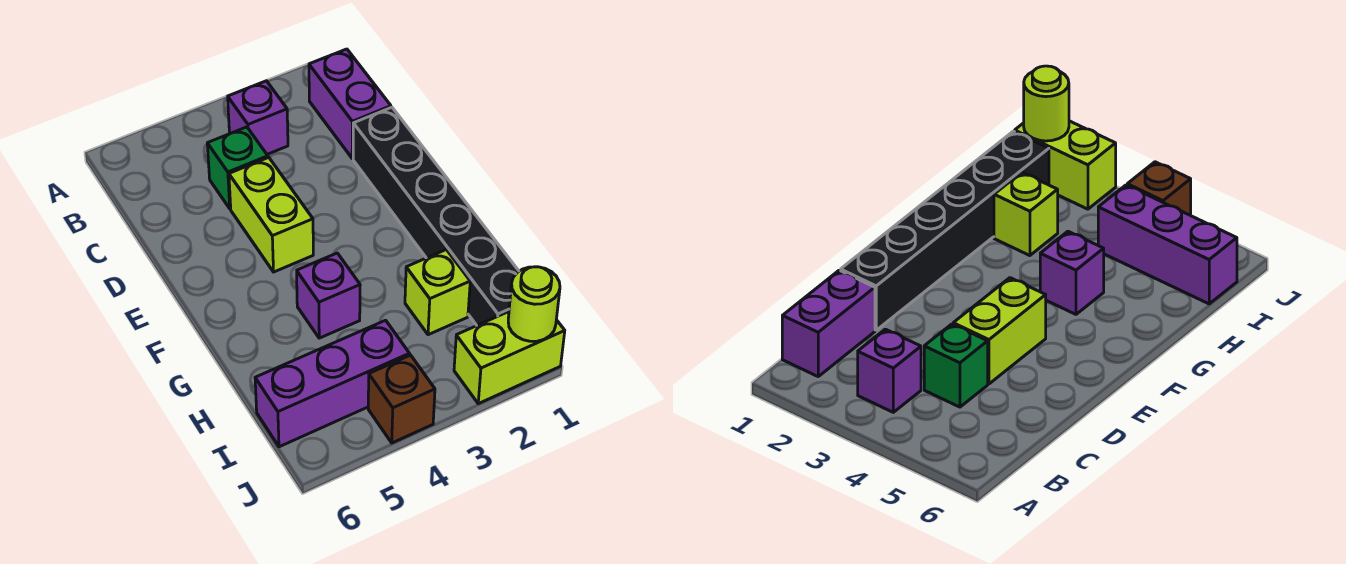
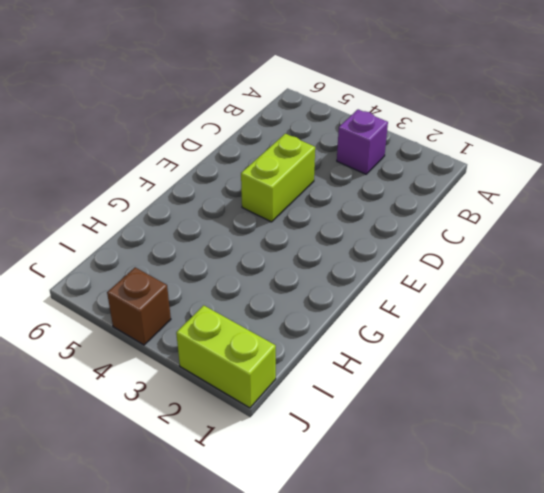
none -> purple 1x2 brick [309,49,391,158]
none -> green 1x1 brick [207,127,268,209]

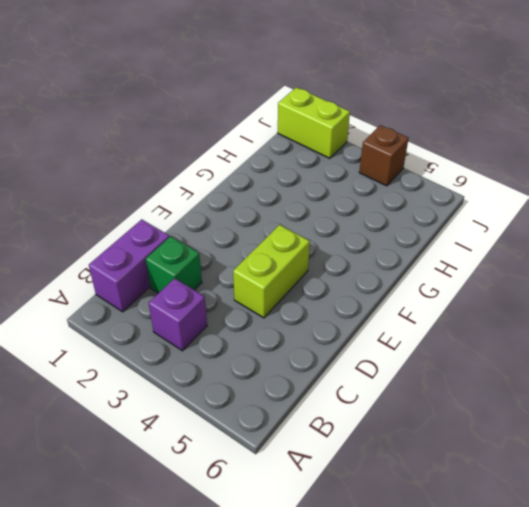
green 1x1 brick [146,236,202,293] -> green 1x1 brick moved to [207,127,268,209]
none -> black 1x6 brick [353,107,519,325]
none -> purple 1x1 brick [297,253,360,338]

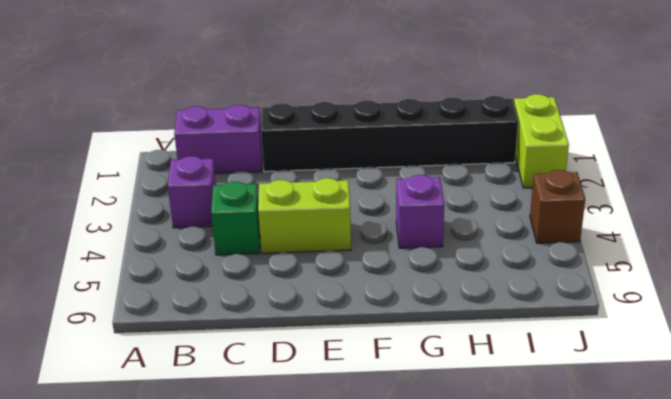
none -> lime 1x1 brick [405,250,470,335]
none -> purple 1x3 brick [255,320,410,447]

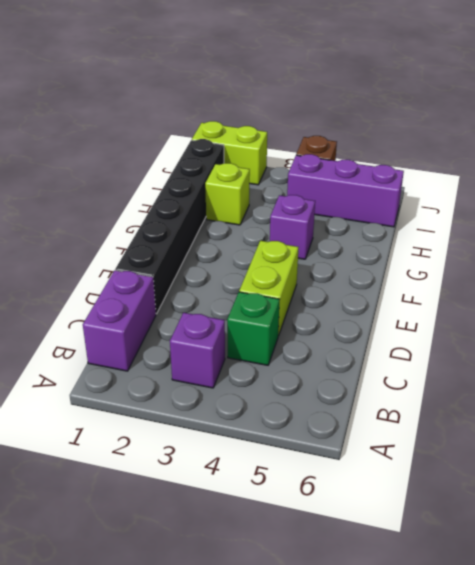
none -> lime 1x1 round brick [508,267,560,341]

